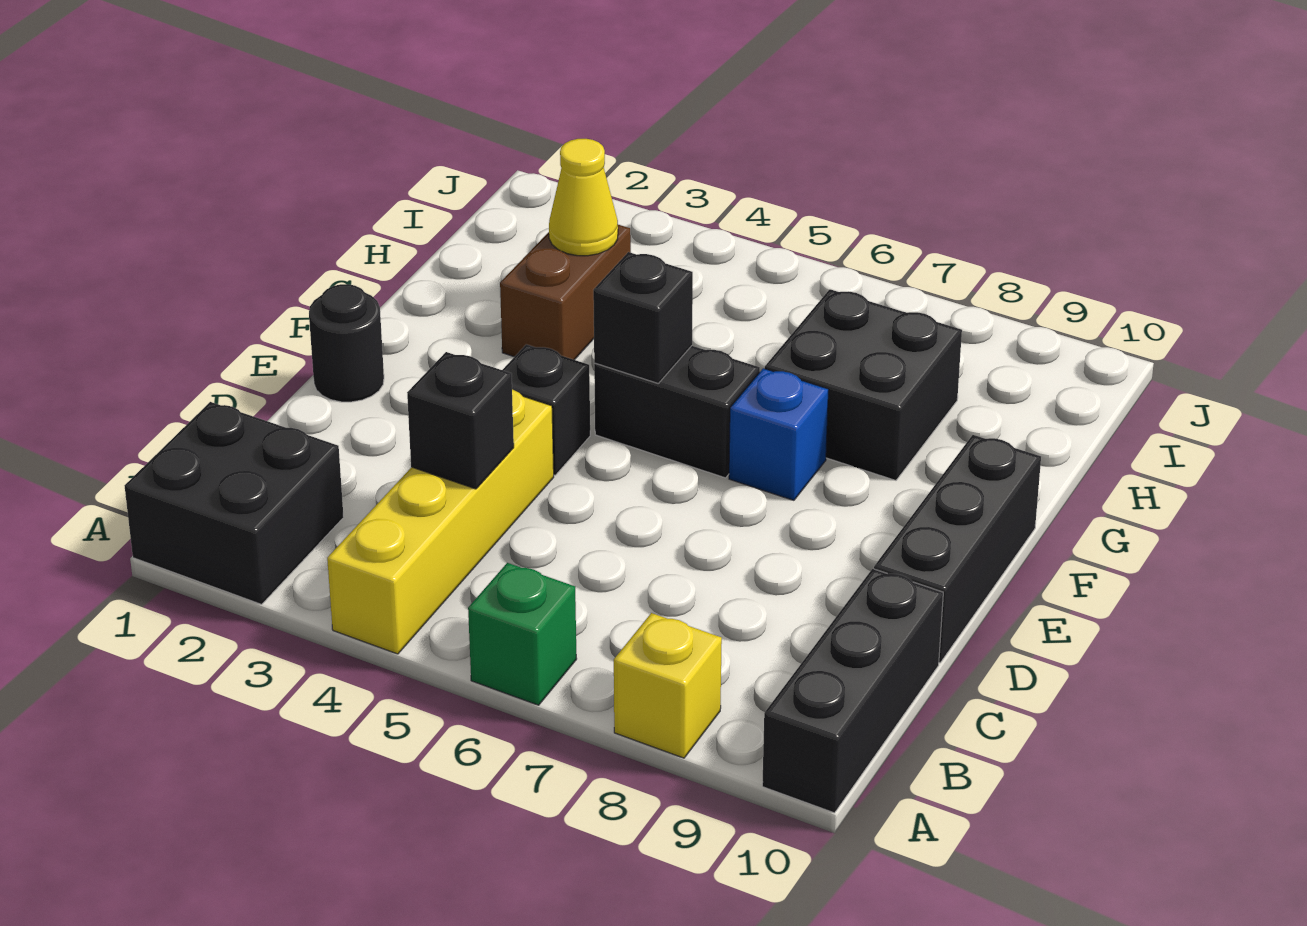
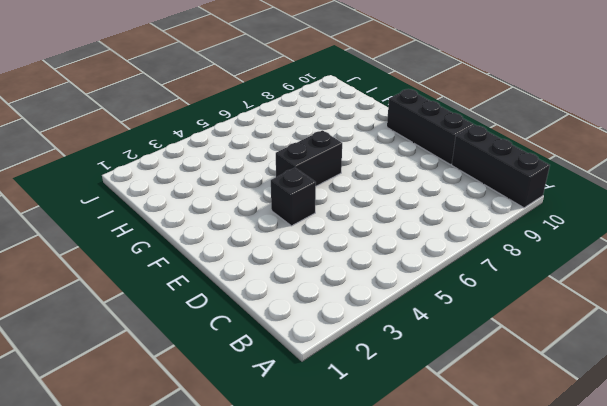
none -> black 2x2 brick [125,402,344,604]
none -> yellow 1x4 brick [327,390,554,654]
none -> green 1x1 brick [468,563,577,705]

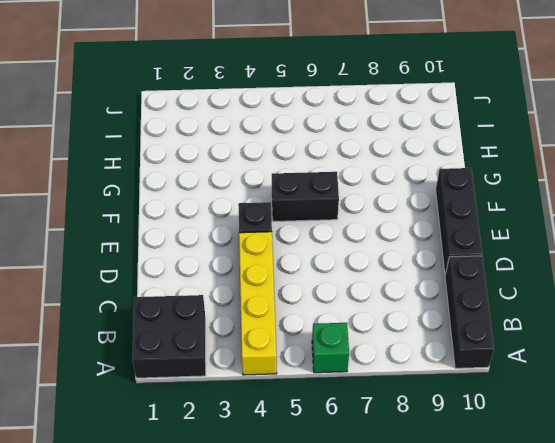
none -> yellow 1x1 brick [614,613,722,758]
none -> black 1x1 round brick [309,284,384,402]
none -> blue 1x1 brick [729,368,829,500]

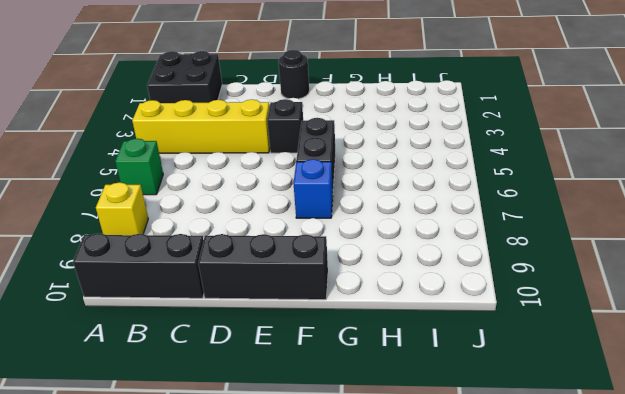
none -> brown 1x2 brick [500,225,631,360]
none -> black 2x2 brick [765,289,962,480]
none -> black 1x1 brick [407,352,514,489]

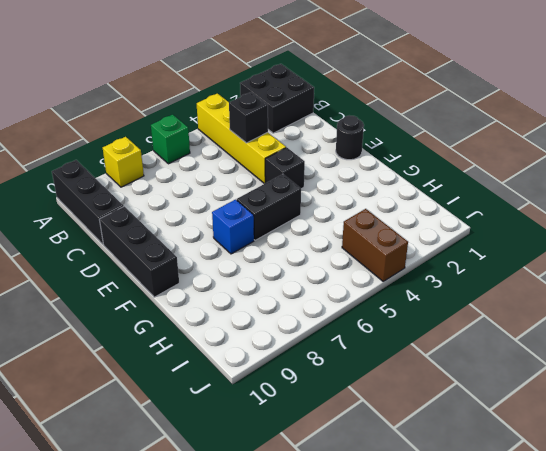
brown 1x2 brick [342,209,408,281] -> brown 1x2 brick moved to [500,225,631,360]
none -> black 2x2 brick [765,289,962,480]
none -> black 1x1 brick [593,252,693,383]
none -> yellow 1x1 cone [549,139,618,256]

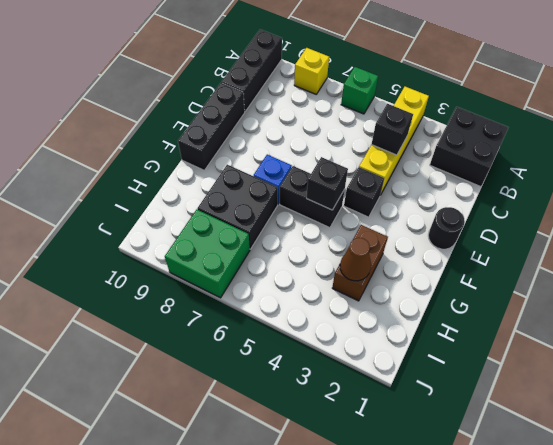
brown 1x1 cone [340,238,371,281] -> yellow 1x1 cone [549,139,618,256]
green 2x2 brick [165,209,250,298] -> none

